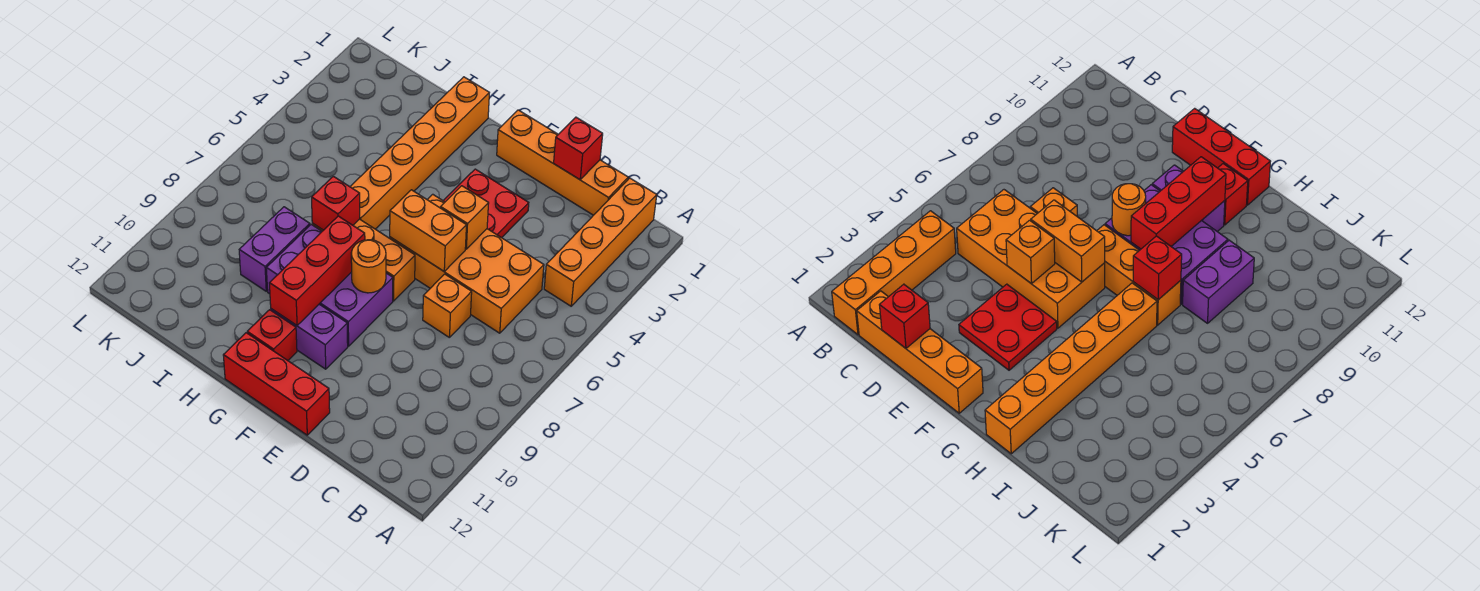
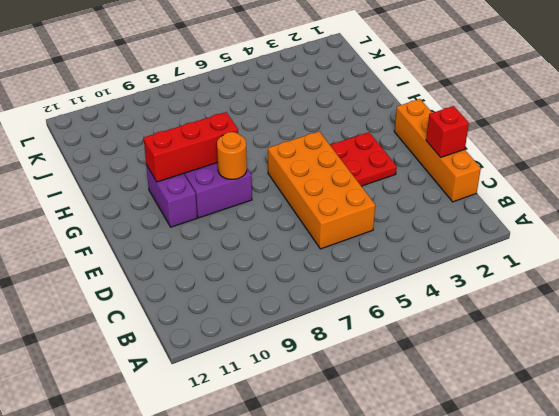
none -> orange 1x4 brick [544,178,657,306]
none -> orange 1x1 brick [423,274,472,338]
none -> red 1x3 brick [223,333,330,435]

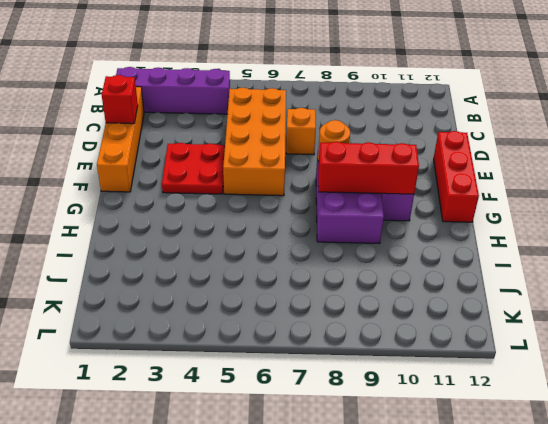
purple 1x4 brick [116,67,230,114] -> orange 1x4 brick [544,178,657,306]
none -> orange 1x3 brick [312,219,415,301]
none -> red 1x1 brick [247,310,297,360]
none -> orange 1x6 brick [350,77,489,229]

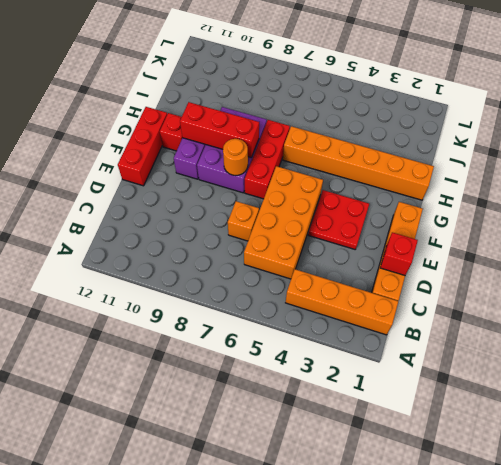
red 1x3 brick [245,120,290,199] -> orange 1x3 brick [312,219,415,301]
none -> purple 1x2 brick [239,207,310,291]
none -> orange 1x1 brick [440,186,489,249]
none -> orange 1x2 brick [390,190,466,271]

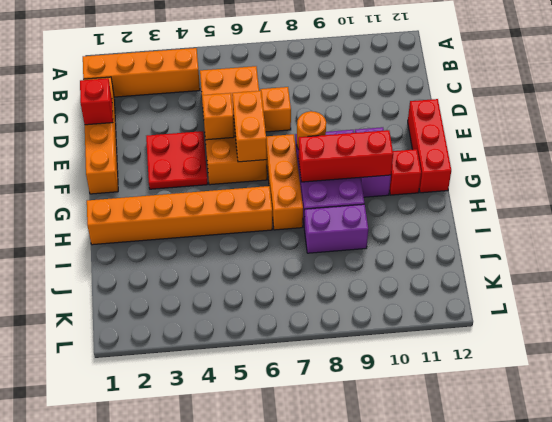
none -> red 1x1 brick [312,176,360,230]

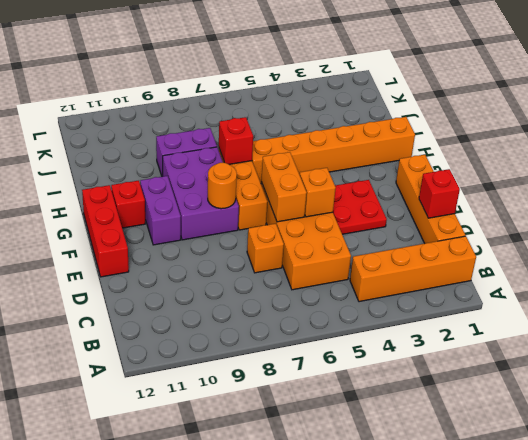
none -> red 1x3 brick [270,216,365,325]

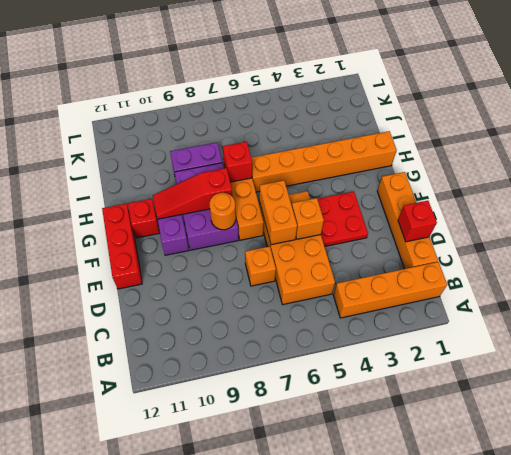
red 1x3 slope [153,168,232,219] -> red 1x3 brick [270,216,365,325]

